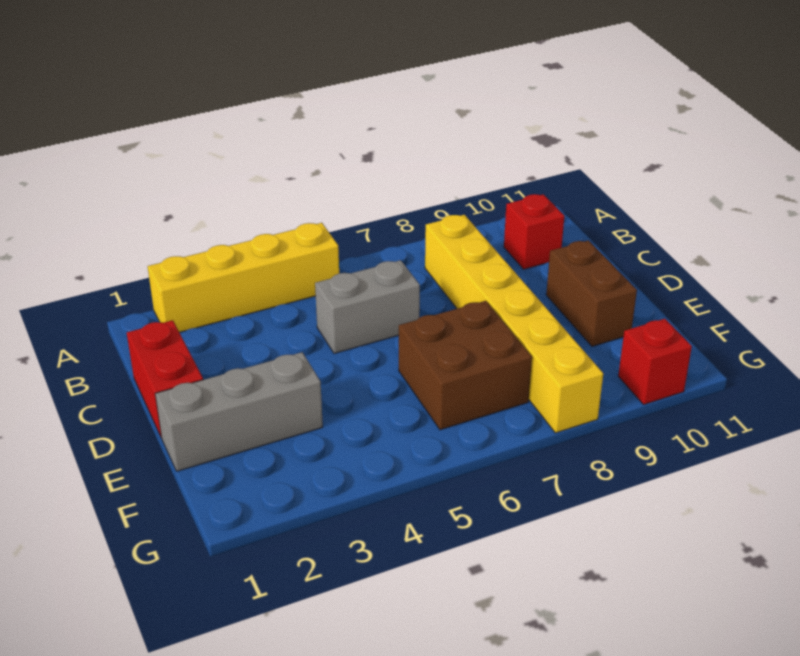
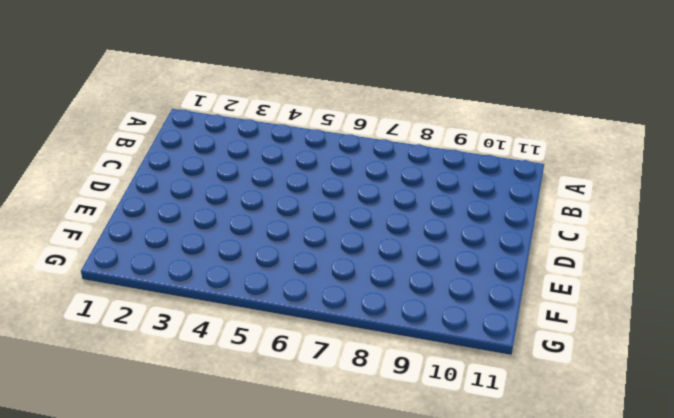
none -> yellow 1x4 brick [148,223,339,332]
none -> yellow 1x6 brick [425,215,603,433]

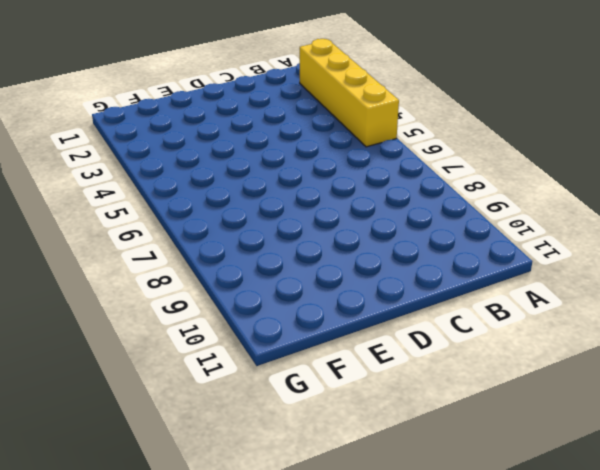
none -> yellow 1x6 brick [425,215,603,433]
none -> red 1x1 brick [504,194,564,269]

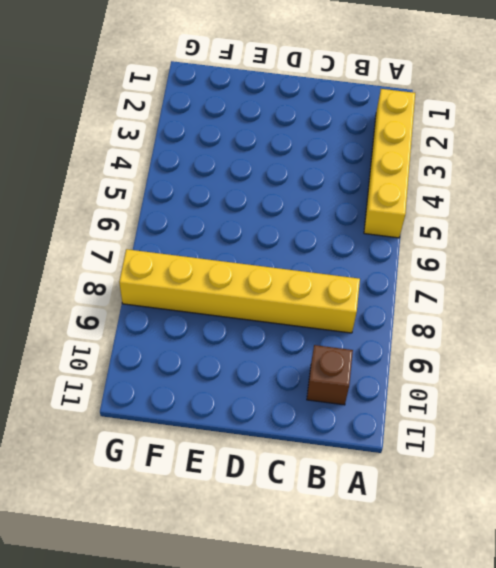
brown 1x1 brick [307,345,353,405] -> red 1x1 brick [504,194,564,269]
none -> red 1x2 brick [127,320,203,438]
none -> grey 1x2 brick [315,260,420,354]

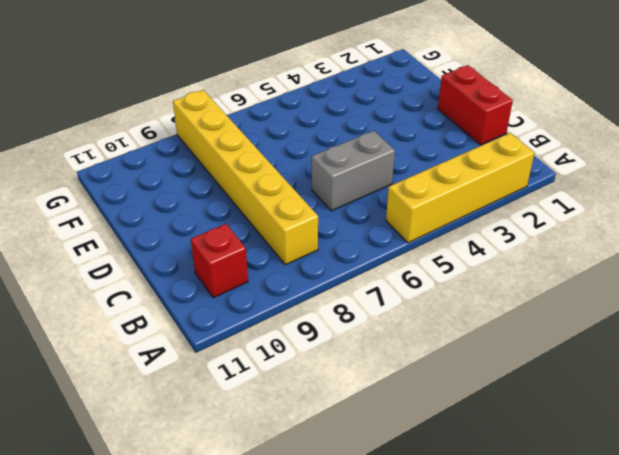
none -> brown 1x2 brick [546,240,637,346]
none -> grey 1x3 brick [155,352,323,471]

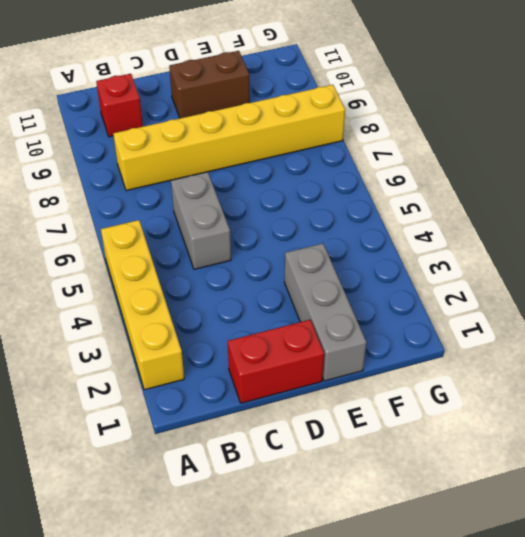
none -> brown 2x2 brick [399,301,532,430]
none -> red 1x1 brick [618,319,692,404]

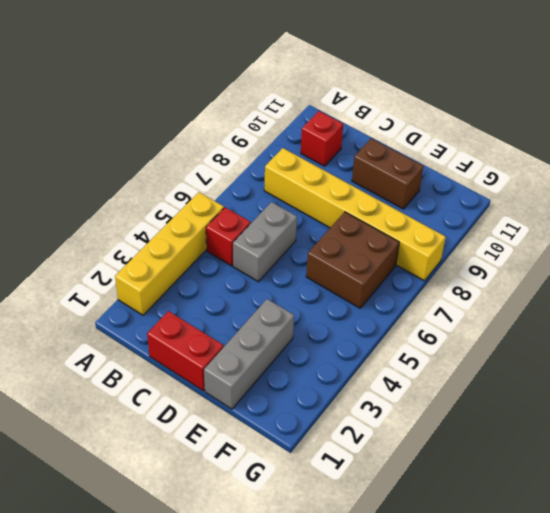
red 1x1 brick [206,207,251,266] -> red 1x1 brick moved to [618,319,692,404]

